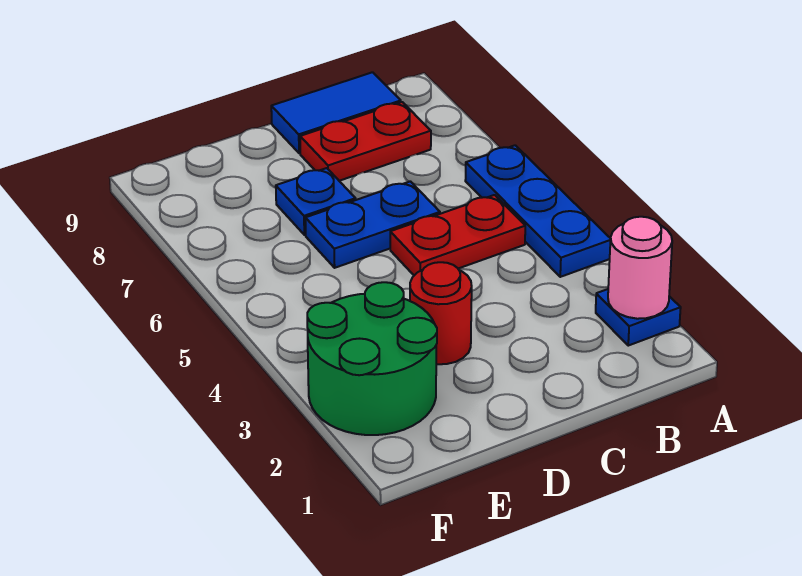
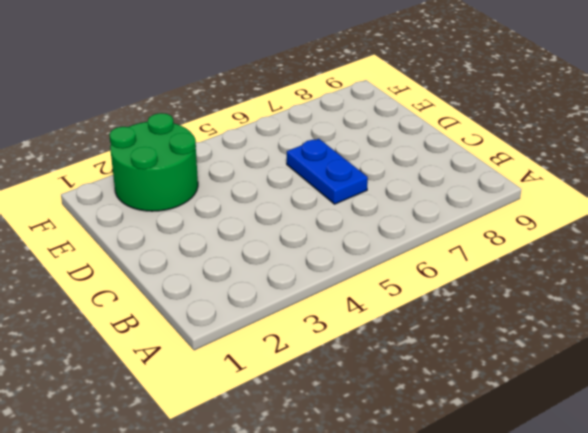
none -> blue 1x1 plate [596,289,681,346]
none -> blue 1x3 plate [465,145,611,277]

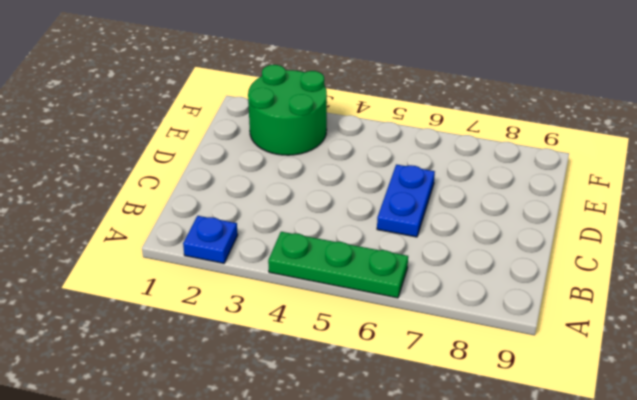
green 1x3 plate [268,232,408,298] -> blue 1x3 plate [465,145,611,277]
none -> red 1x2 plate [390,195,525,275]
none -> red 1x2 plate [300,102,431,181]

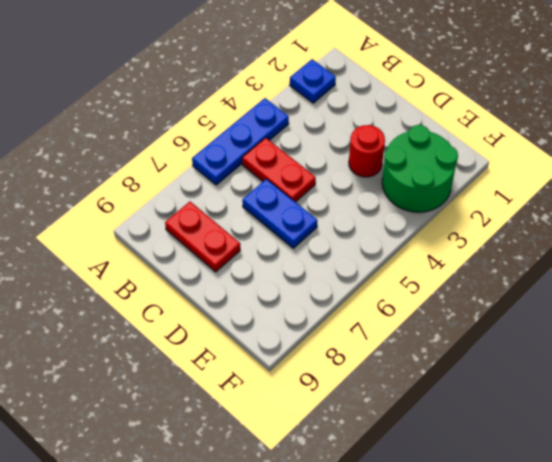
none -> blue 1x2 tile [271,72,401,153]
none -> blue 1x1 plate [276,168,356,235]

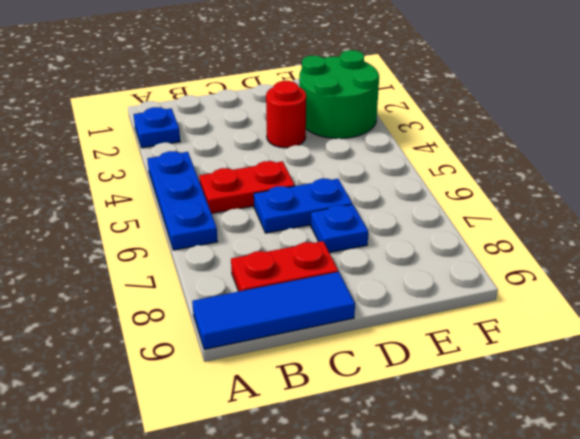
blue 1x3 tile [192,272,355,350] -> blue 1x2 tile [271,72,401,153]
none -> pink 1x1 round brick [608,217,672,319]

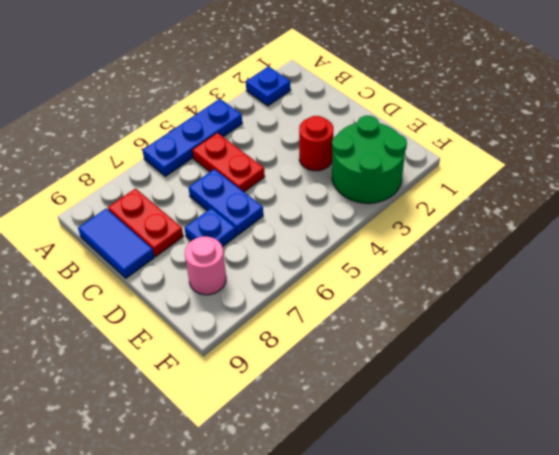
pink 1x1 round brick [185,237,226,295] -> pink 1x1 round brick moved to [608,217,672,319]

